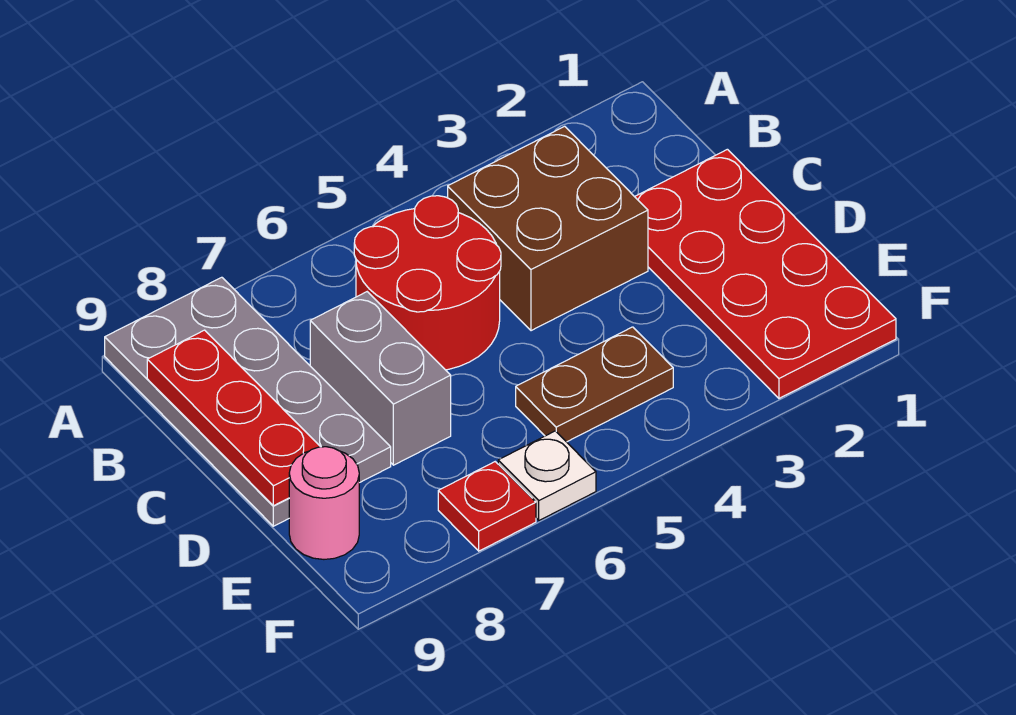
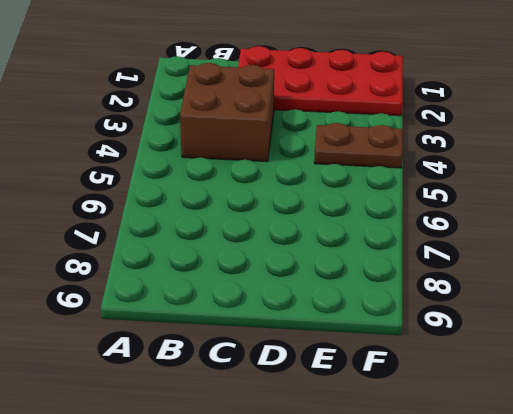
brown 1x2 plate [314,123,403,168] -> brown 1x2 plate turned to [516,327,673,442]
none -> grey 2x4 plate [105,277,391,526]
none -> red 2x2 round brick [354,196,501,370]

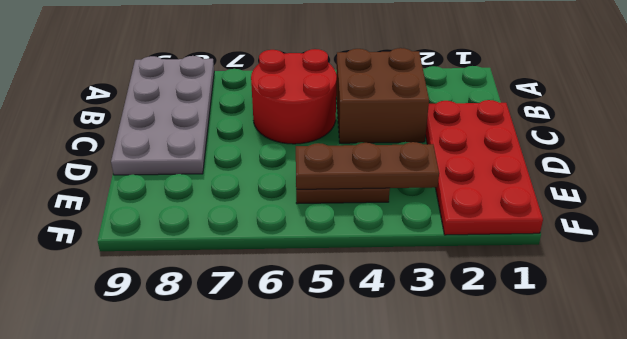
brown 1x3 plate [296,142,439,189] -> none
none -> grey 1x2 brick [310,292,451,465]
none -> pink 1x1 round brick [289,447,359,559]

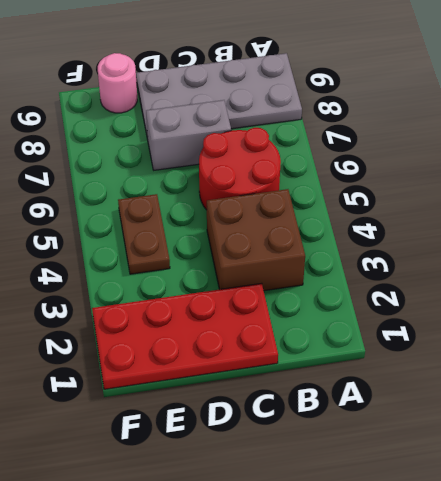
none -> white 1x1 plate [498,431,596,520]
none -> red 1x1 plate [438,462,536,551]

